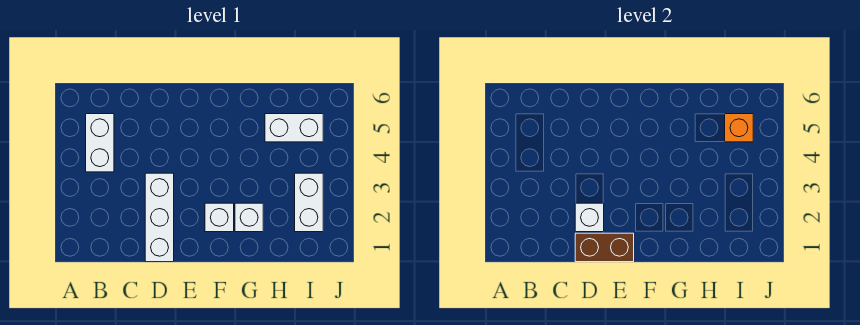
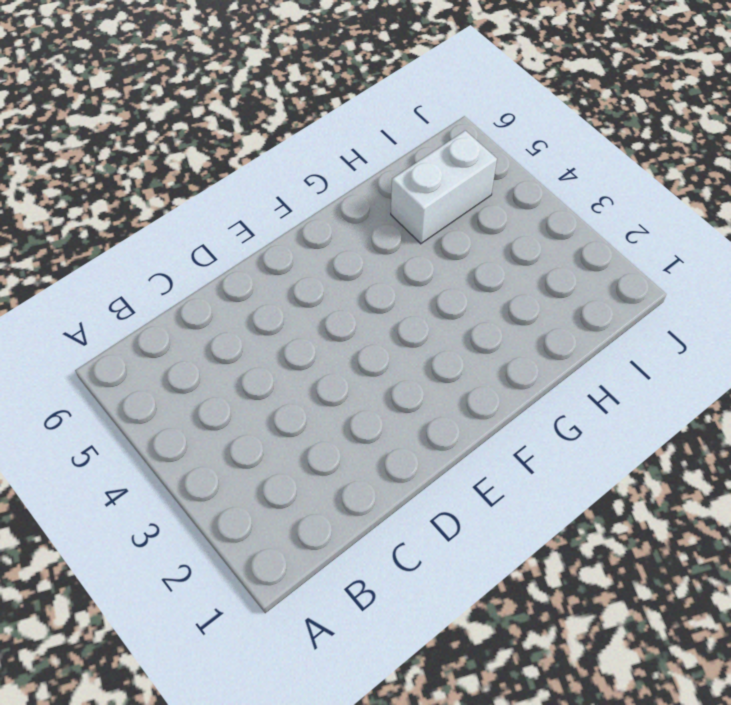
none -> white 1x2 brick [86,114,114,172]
none -> white 1x3 brick [145,173,174,262]

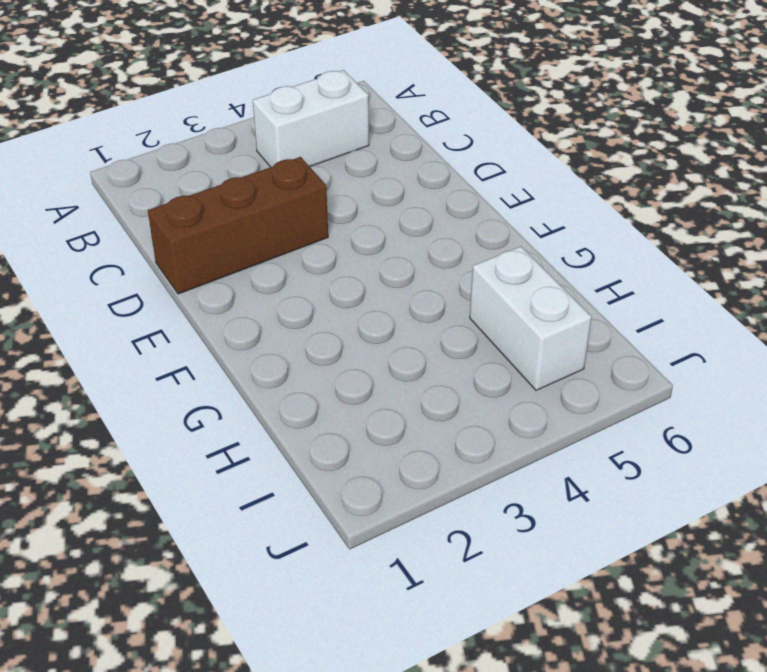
brown 1x3 brick [148,157,328,294] -> white 1x3 brick [145,173,174,262]
none -> white 1x1 brick [205,203,234,232]
none -> white 1x1 brick [235,203,263,232]

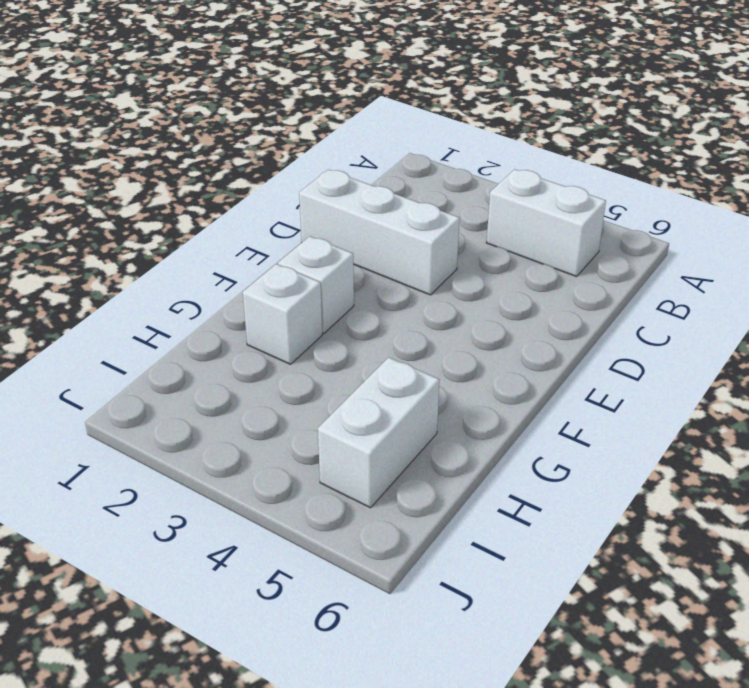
none -> white 1x2 brick [295,173,323,232]
none -> brown 1x2 brick [575,233,634,262]

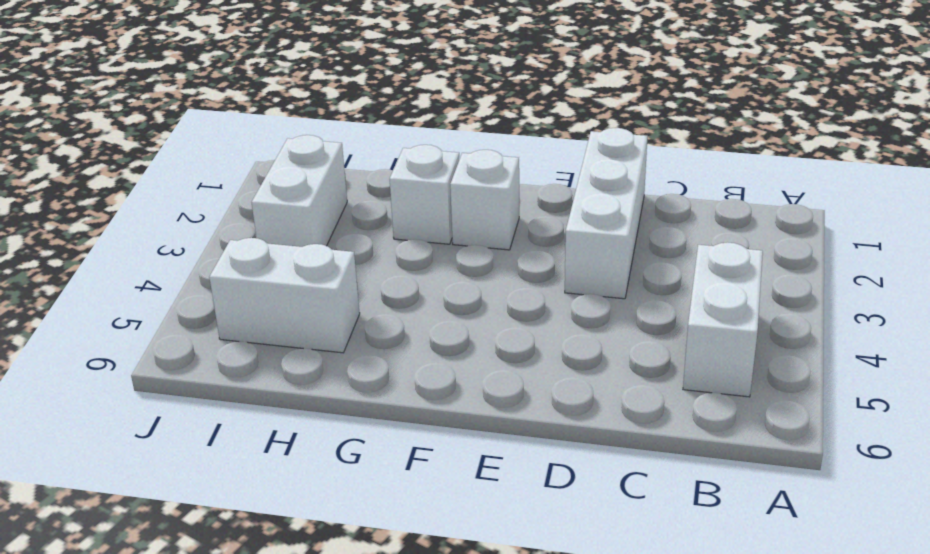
none -> brown 1x2 brick [575,233,634,262]
none -> white 1x1 brick [575,203,604,232]

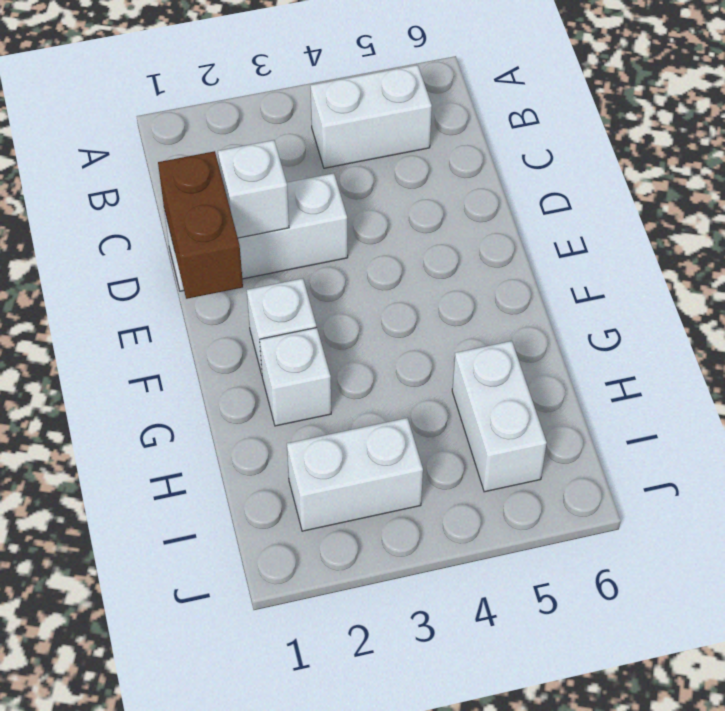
none -> orange 1x1 brick [725,114,753,142]

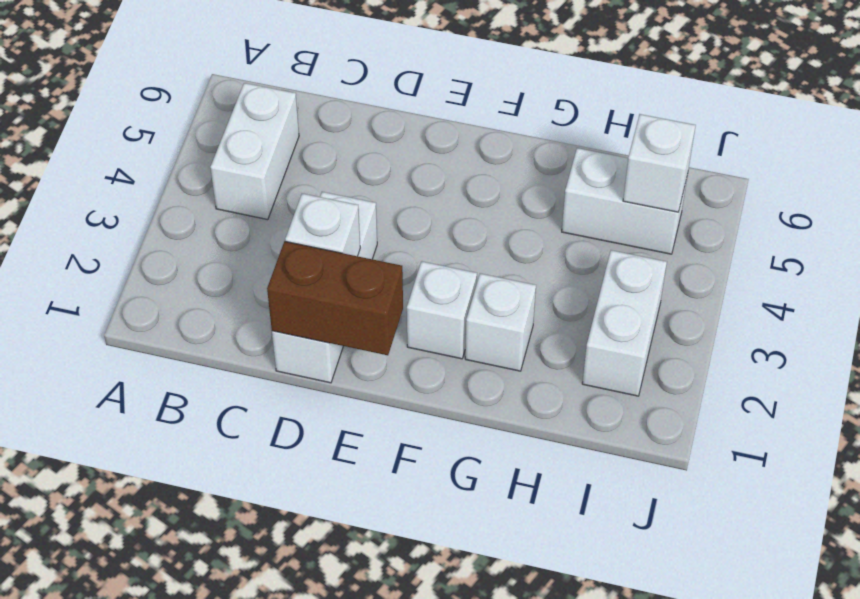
white 1x1 brick [623,114,696,212] -> orange 1x1 brick [725,114,753,142]

